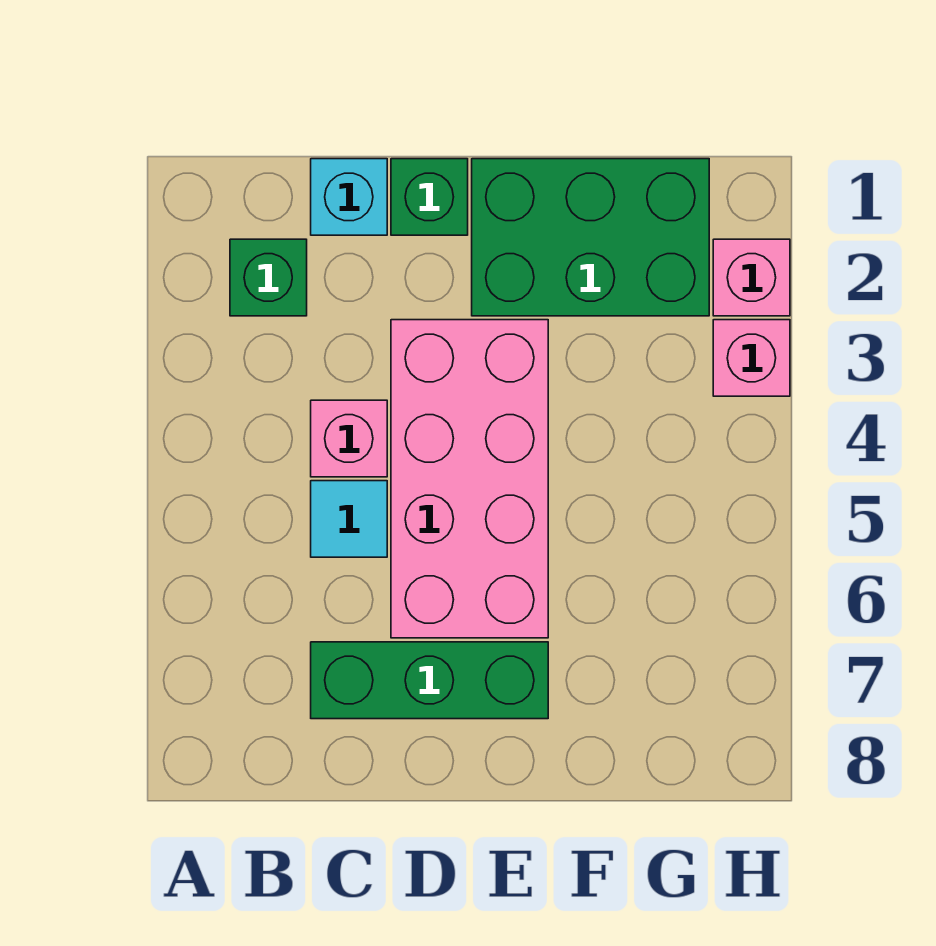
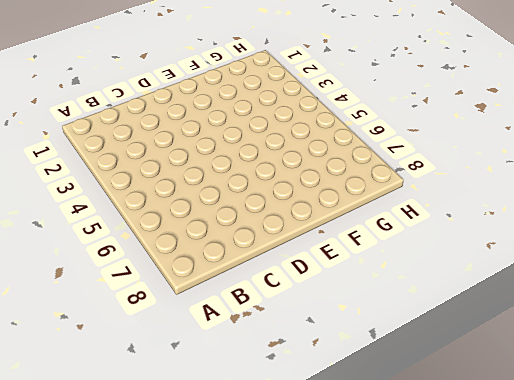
none -> green 1x1 brick [230,239,307,316]
none -> cyan 1x1 brick [311,159,387,235]

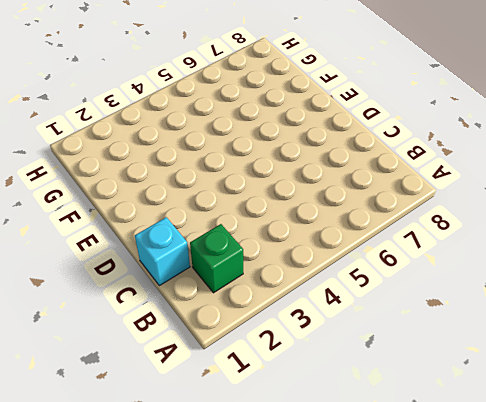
none -> pink 1x1 brick [311,400,387,477]
none -> cyan 1x1 tile [311,481,387,557]

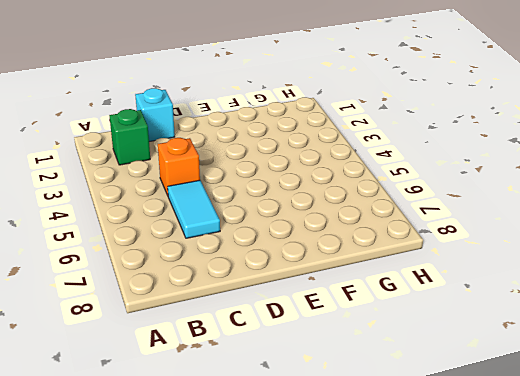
orange 1x1 brick [158,138,200,196] -> pink 1x1 brick [311,400,387,477]
cyan 1x2 tile [168,180,220,238] -> cyan 1x1 tile [311,481,387,557]
none -> green 1x3 brick [311,642,548,719]
none -> green 1x1 brick [391,159,468,235]

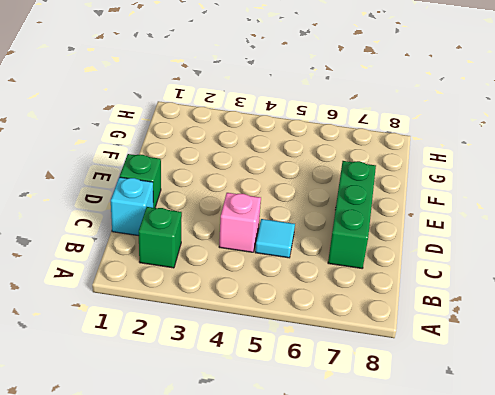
none -> pink 2x4 brick [391,320,548,638]
none -> green 2x3 brick [472,159,709,316]

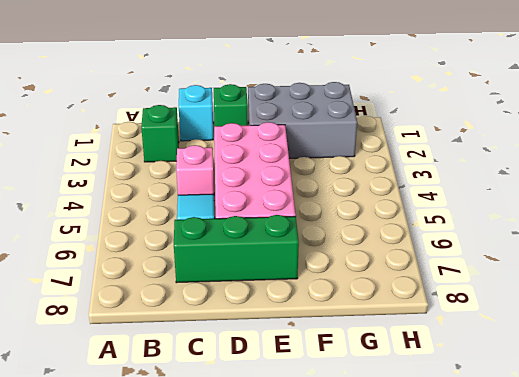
grey 2x3 brick [248,82,357,158] -> green 2x3 brick [472,159,709,316]
none -> pink 1x1 brick [713,239,790,316]
none -> pink 1x1 brick [713,320,790,396]

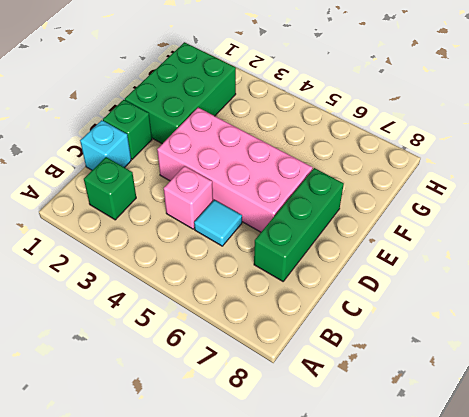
none -> pink 1x1 brick [713,239,790,316]
none -> pink 1x1 brick [713,320,790,396]

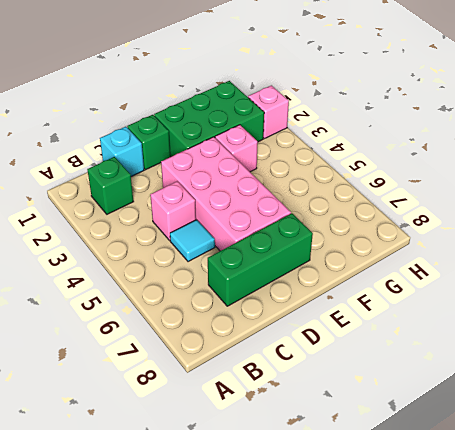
pink 1x1 brick [215,125,258,172] -> pink 1x1 brick moved to [713,320,790,396]

